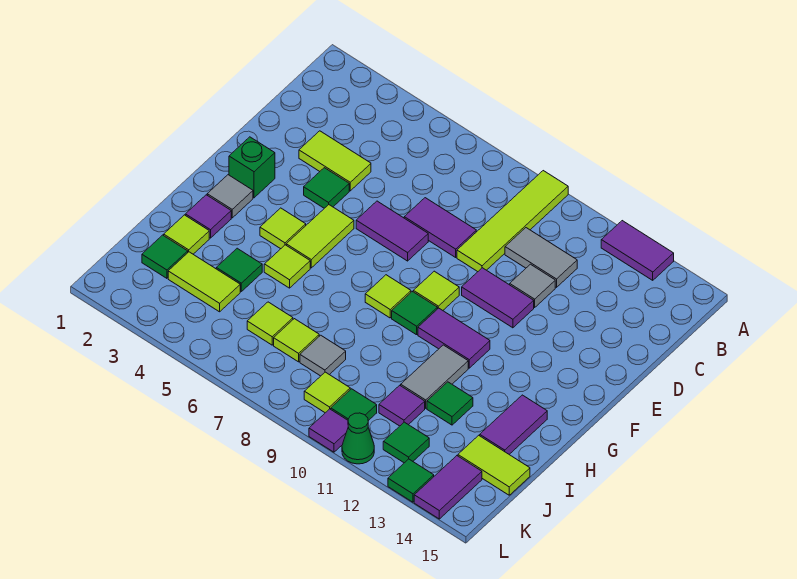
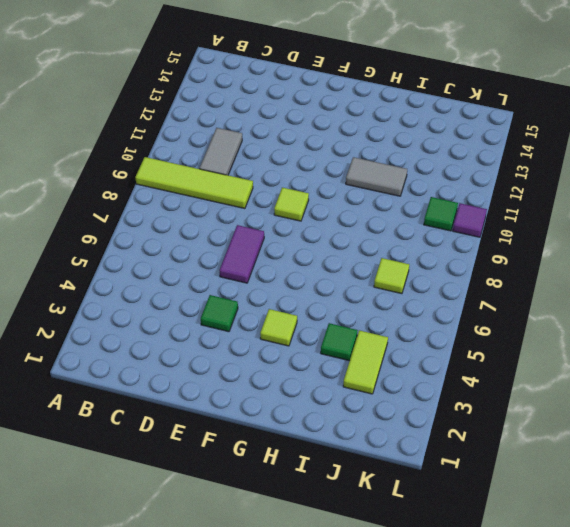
none -> purple 1x2 tile [601,221,674,280]
none -> lime 1x2 tile [299,131,371,191]
none -> purple 1x2 tile [404,198,476,257]
none -> grey 1x1 tile [510,264,555,307]

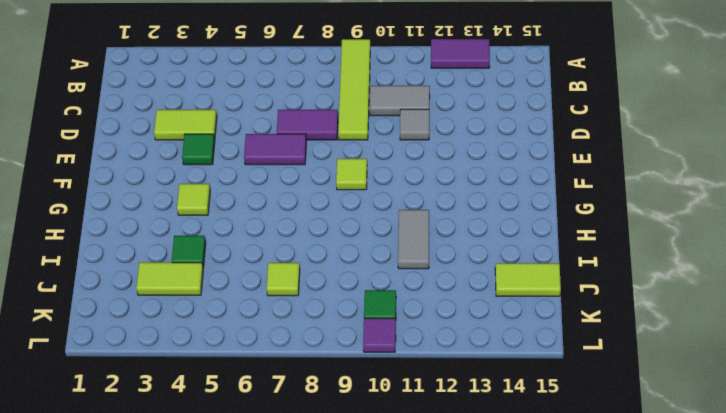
none -> purple 1x2 tile [462,268,534,328]
none -> green 1x1 brick [229,137,275,198]
none -> lime 1x2 tile [286,205,354,268]
none -> grey 1x1 tile [207,175,253,218]

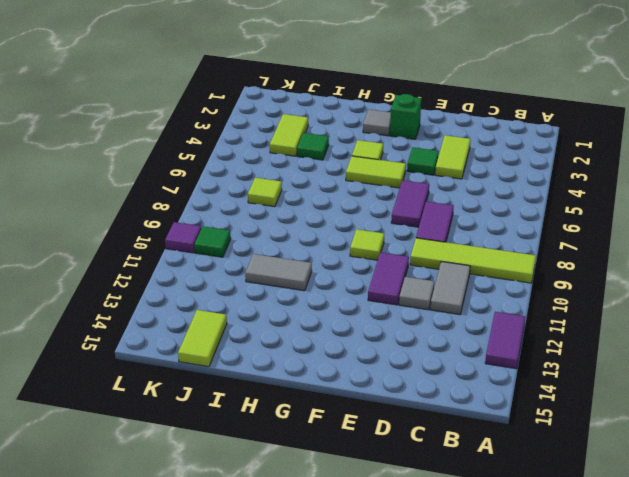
none -> lime 1x1 tile [365,275,411,318]
none -> green 1x1 tile [392,292,437,335]
none -> purple 1x2 tile [418,308,490,368]
none -> purple 1x1 tile [185,195,231,238]

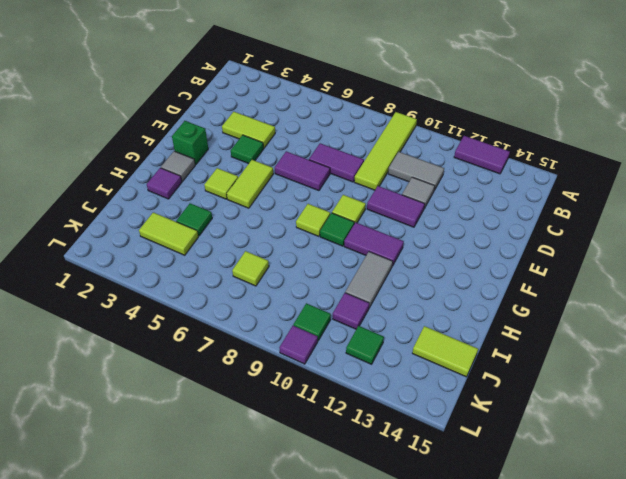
none -> lime 1x1 tile [264,245,310,288]
none -> purple 1x2 tile [480,395,547,454]
none -> lime 1x1 tile [164,215,209,254]
none -> green 1x1 tile [427,382,473,425]

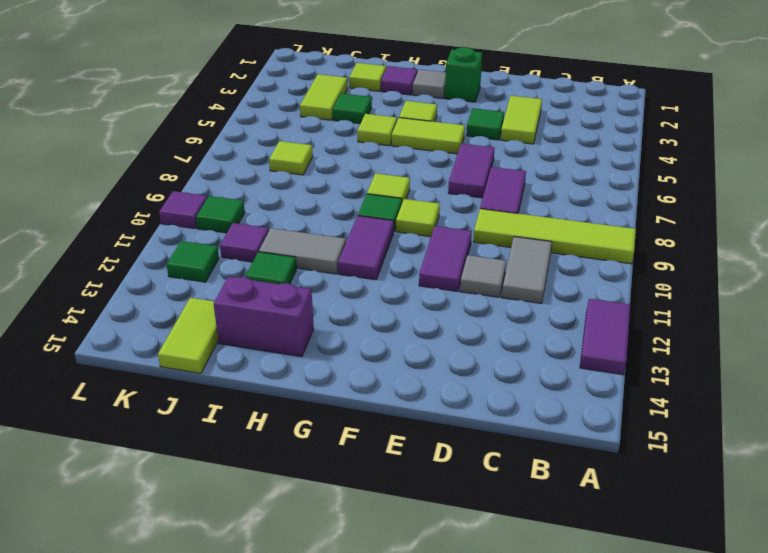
purple 1x2 brick [214,277,314,357] -> purple 1x2 tile [480,395,547,454]
none -> green 1x1 tile [142,235,188,278]
none -> lime 1x1 tile [247,302,293,345]
none -> grey 1x1 tile [300,335,346,376]
none -> lime 1x1 tile [304,372,350,413]

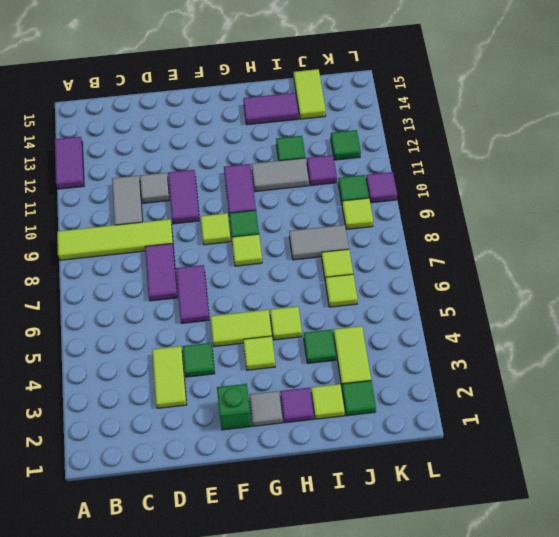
grey 1x2 tile [289,225,349,260] -> grey 1x1 tile [300,335,346,376]
none -> purple 1x2 tile [414,456,482,519]
none -> green 1x1 cone [342,413,374,464]
none -> green 1x1 tile [388,459,434,502]

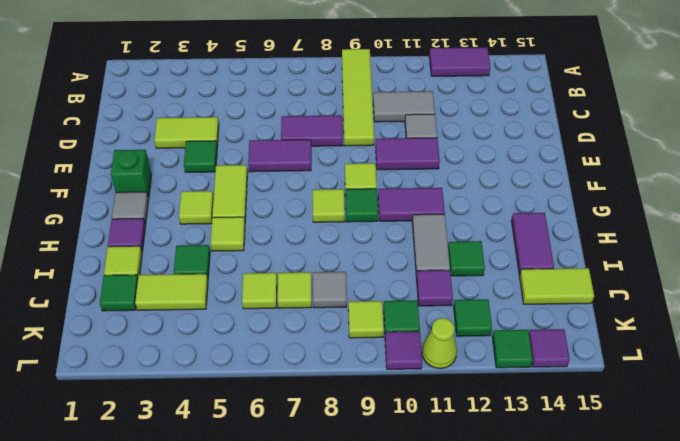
lime 1x1 cone [422,318,457,369] -> green 1x1 cone [342,413,374,464]
purple 1x1 tile [529,329,570,367] -> purple 1x2 tile [414,456,482,519]

